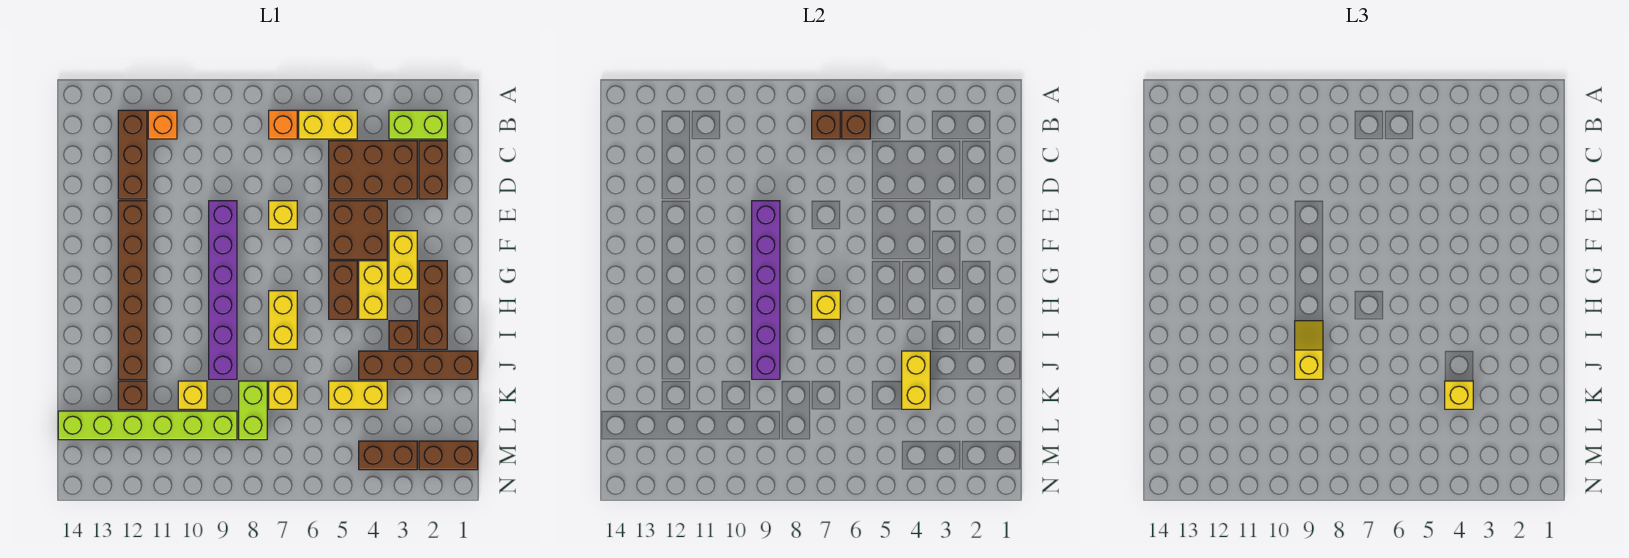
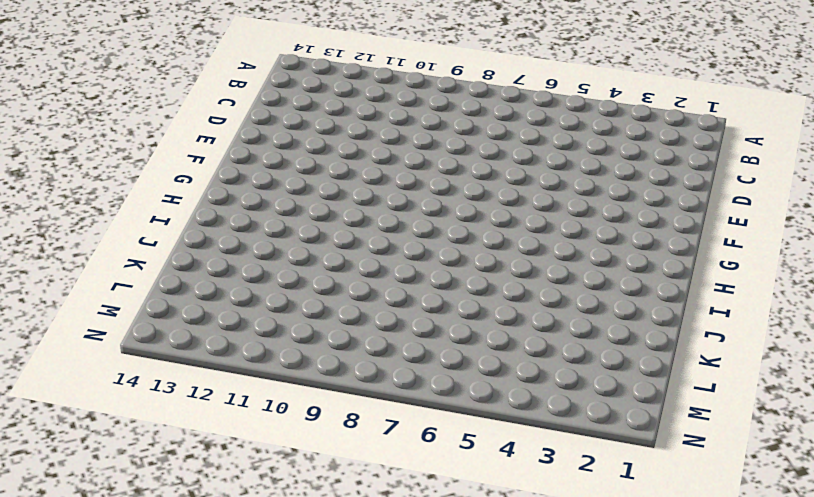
none -> lime 1x2 brick [389,110,447,139]
none -> yellow 1x2 brick [299,110,357,139]
none -> orange 1x1 brick [269,110,297,139]
none -> orange 1x1 brick [148,110,177,139]

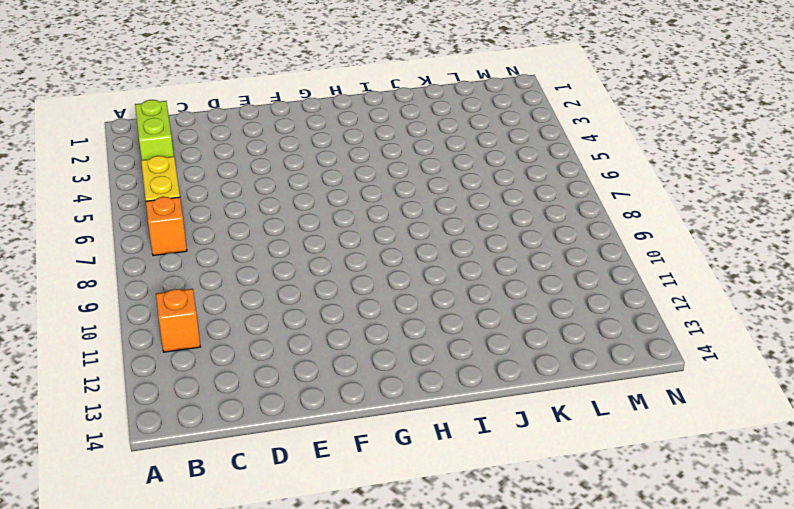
none -> brown 1x3 brick [118,110,147,199]
none -> brown 1x2 brick [419,141,447,199]
none -> brown 2x3 brick [329,141,417,199]
none -> brown 2x2 brick [329,201,387,259]

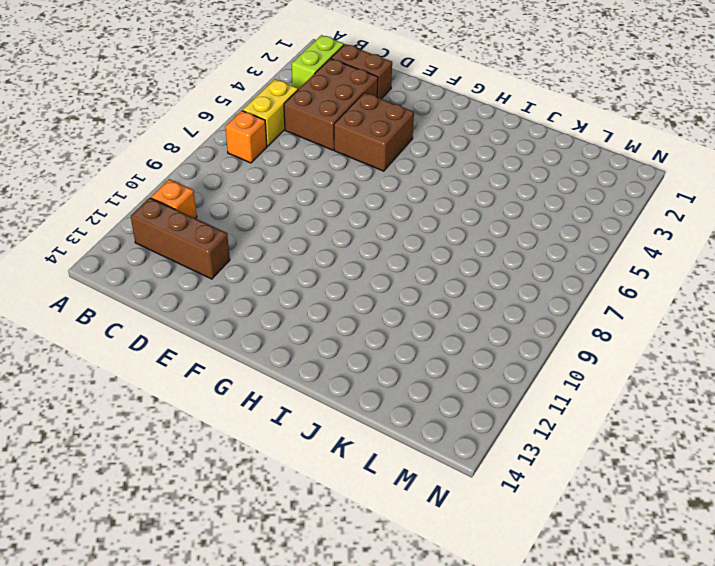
none -> yellow 1x1 brick [269,201,297,229]
none -> purple 1x6 brick [209,201,237,379]
none -> brown 1x6 brick [118,201,147,379]
none -> yellow 1x2 brick [389,231,417,289]

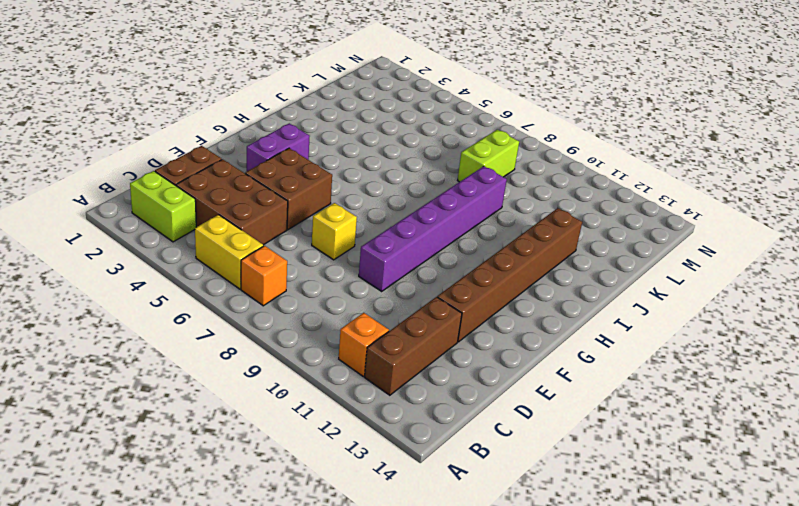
purple 1x2 brick [247,123,310,171] -> yellow 1x2 brick [389,231,417,289]
none -> brown 1x3 brick [419,261,447,349]
none -> yellow 1x2 brick [359,261,387,319]
none -> brown 1x2 brick [329,261,357,319]
none -> yellow 1x2 brick [269,291,297,349]

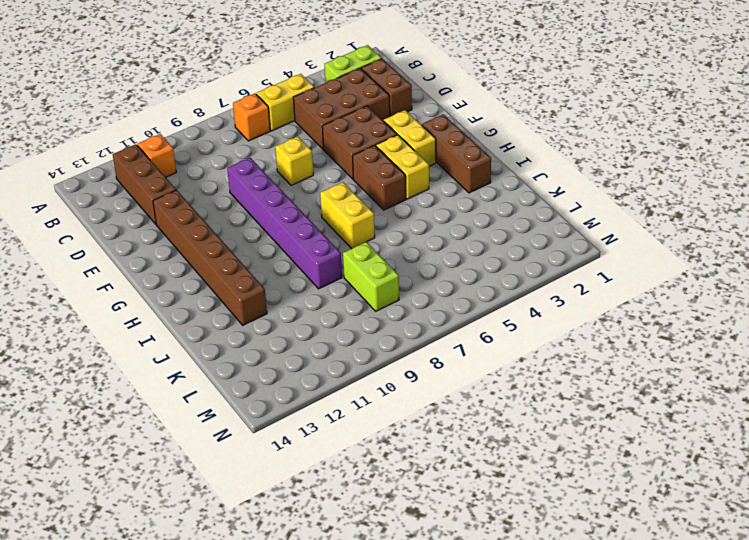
none -> brown 1x1 brick [389,321,417,349]
none -> brown 1x4 brick [359,351,478,379]
none -> yellow 1x2 brick [329,381,387,409]
none -> yellow 1x1 brick [269,381,297,409]

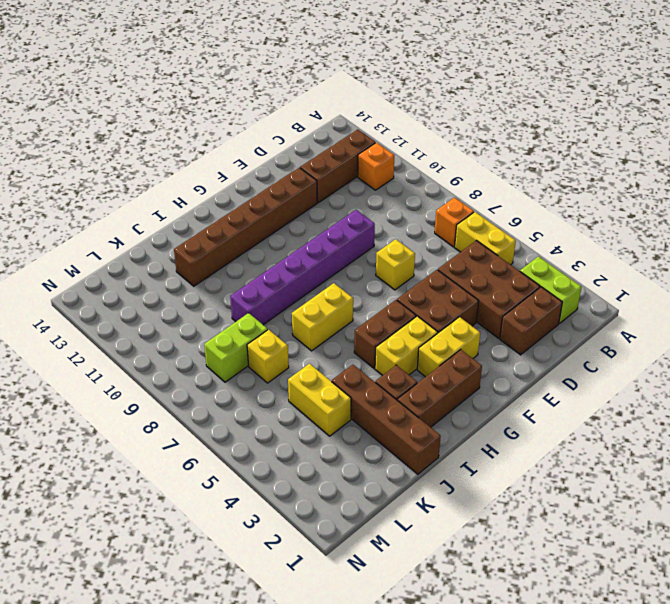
none -> yellow 1x1 brick [178,381,207,409]
none -> brown 1x1 brick [118,381,147,409]
none -> lime 1x6 brick [58,411,237,440]
none -> brown 1x2 brick [419,441,478,470]

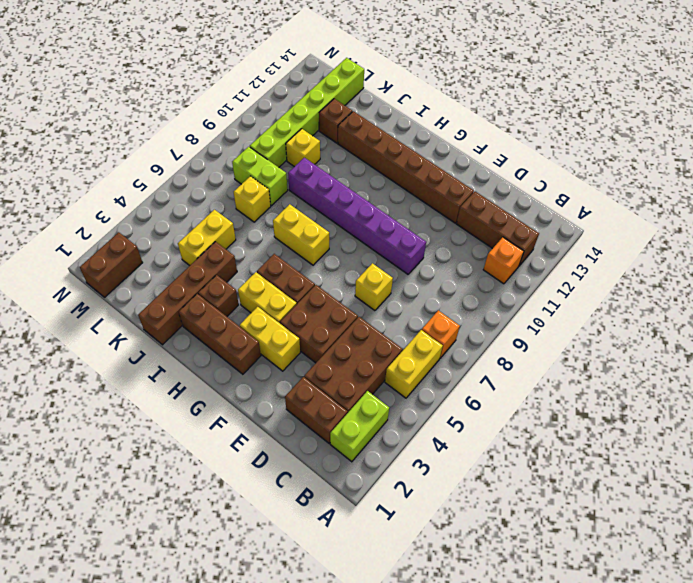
none -> brown 1x2 brick [359,441,417,470]
none -> brown 1x1 brick [842,110,870,139]
none -> brown 1x1 brick [812,110,840,139]
none -> purple 1x6 brick [752,201,780,379]

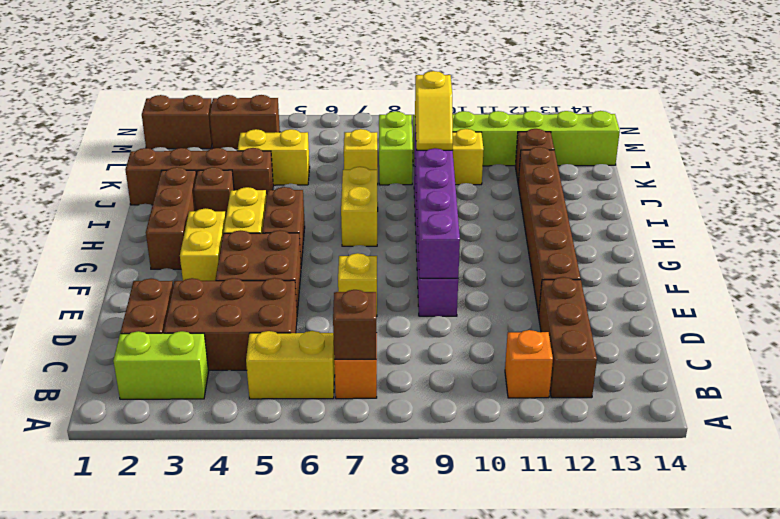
none -> brown 1x1 brick [842,110,870,139]
none -> yellow 1x1 brick [812,291,840,319]
none -> yellow 1x2 brick [902,351,930,409]
none -> yellow 1x1 brick [1445,381,1473,409]

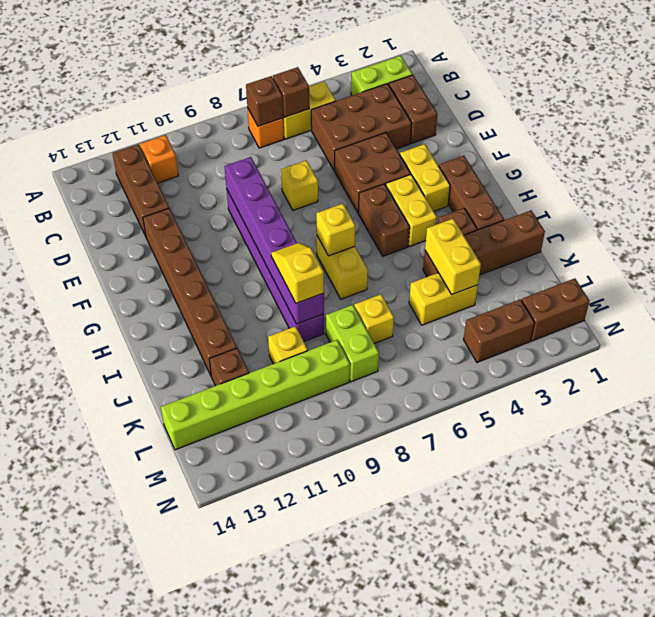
none -> yellow 1x1 brick [1445,381,1473,409]

